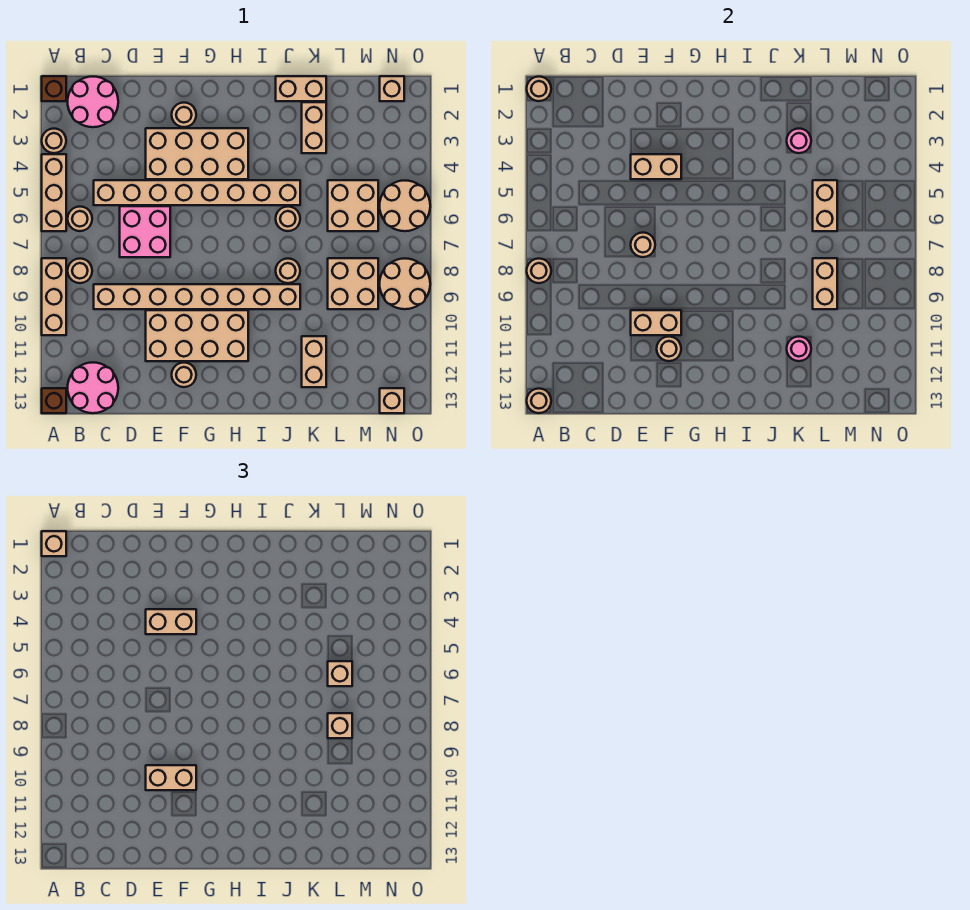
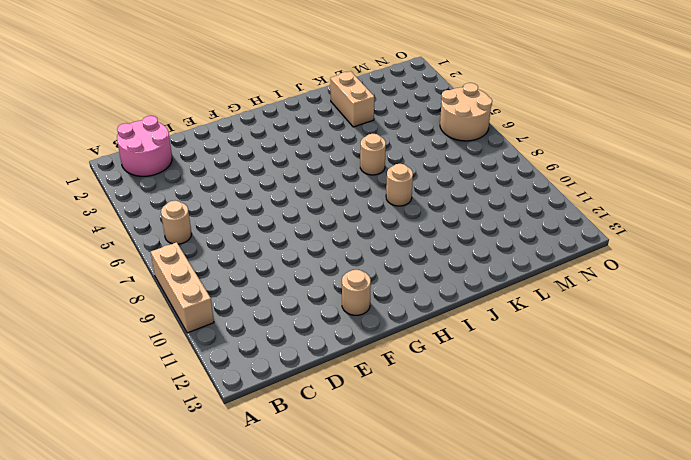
none -> brown 1x1 brick [42,76,66,101]
none -> tan 1x1 round brick [42,129,66,153]
none -> tan 1x3 brick [42,154,66,231]
none -> brown 1x1 brick [42,388,66,413]

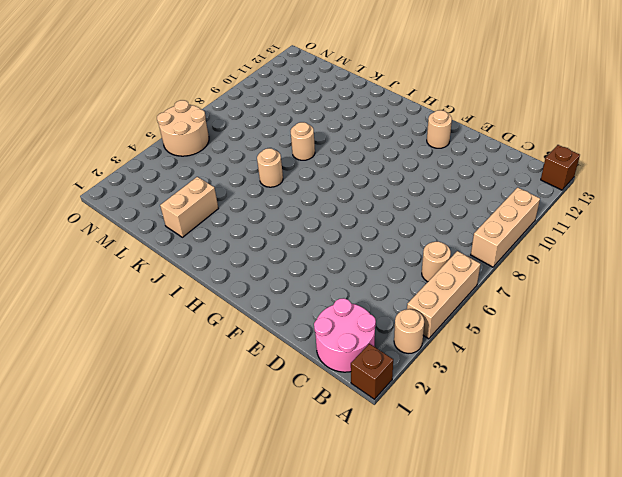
none -> tan 1x1 round brick [68,259,92,283]
none -> pink 2x2 round brick [68,363,118,413]
none -> tan 1x8 brick [94,180,300,205]
none -> tan 1x8 brick [94,284,300,309]

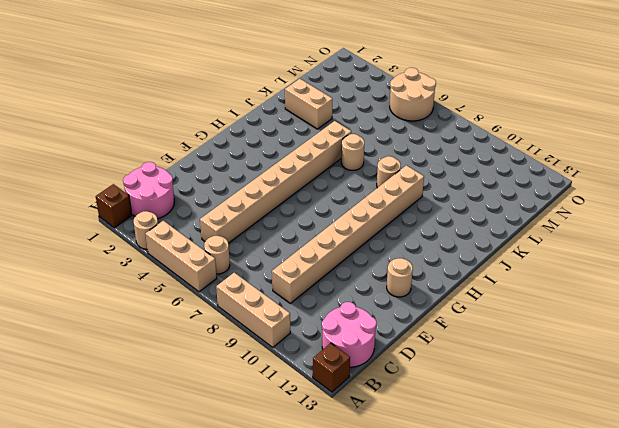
none -> tan 1x1 round brick [68,259,92,283]
none -> pink 2x2 brick [120,206,170,257]
none -> tan 2x4 brick [146,128,248,179]
none -> tan 2x4 brick [146,310,248,361]

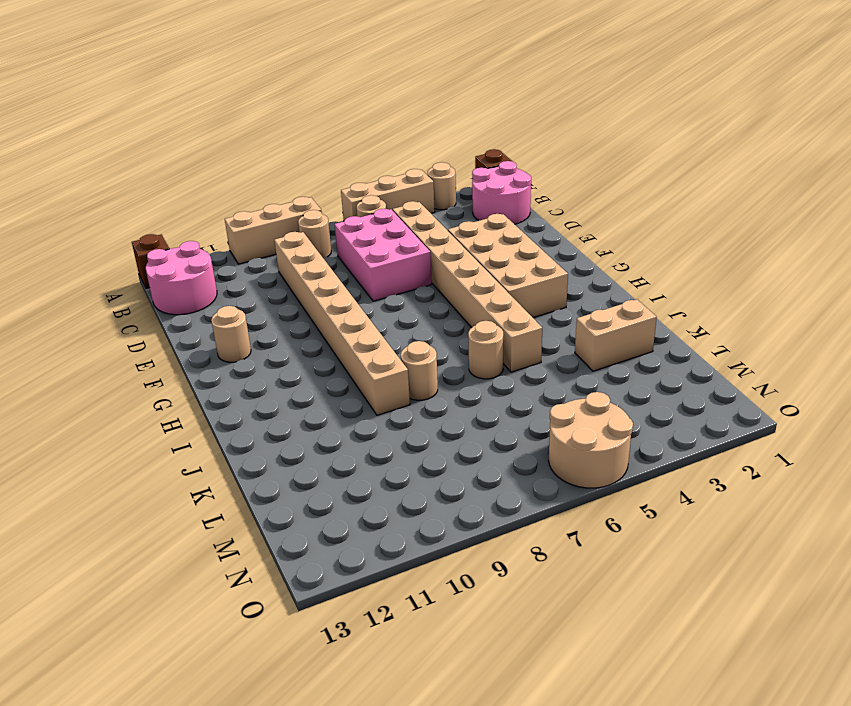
pink 2x3 brick [335,209,432,301] -> pink 2x2 brick [120,206,170,257]
none -> tan 2x4 brick [146,310,248,361]
none -> tan 1x1 round brick [172,103,196,127]
none -> tan 1x2 brick [276,76,326,101]
none -> tan 1x2 brick [302,336,326,387]

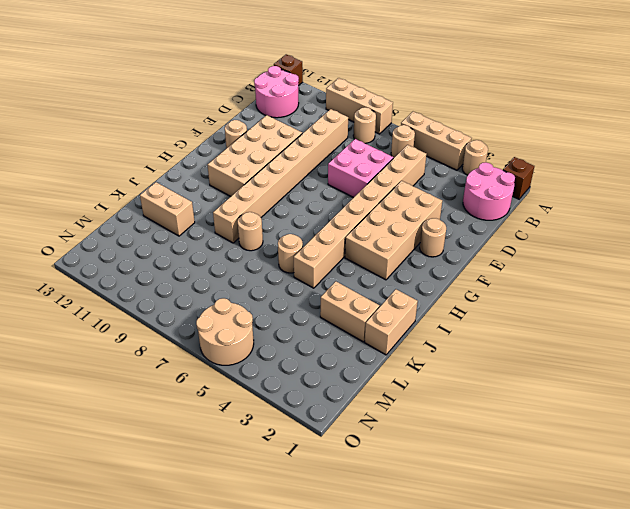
none -> tan 2x2 brick [328,180,378,231]
none -> tan 2x2 brick [328,258,378,309]
none -> tan 1x1 brick [380,76,404,101]
none -> tan 2x2 round brick [380,259,430,309]

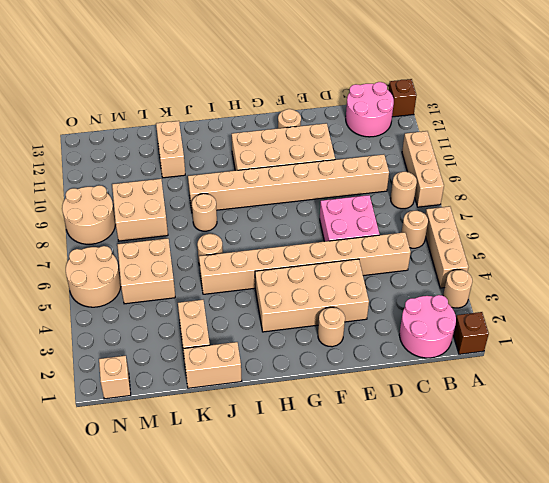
none -> tan 1x1 brick [380,388,404,413]
none -> tan 1x1 round brick [527,77,551,101]
none -> tan 1x1 round brick [527,259,551,283]
none -> tan 1x1 round brick [527,389,551,413]

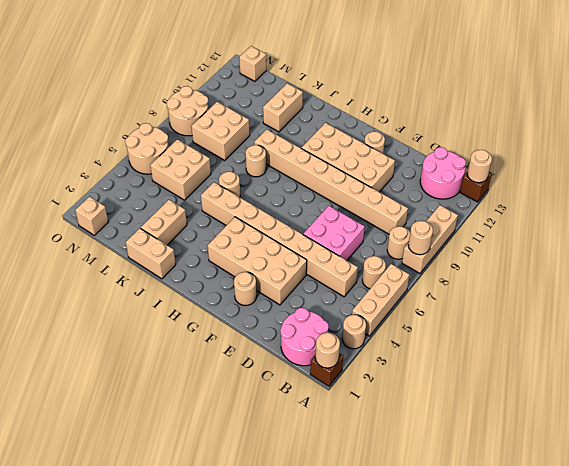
none -> tan 1x2 brick [631,154,681,179]
none -> tan 1x1 round brick [631,233,655,257]
none -> tan 1x2 brick [631,310,681,335]
none -> tan 1x1 round brick [657,337,681,361]

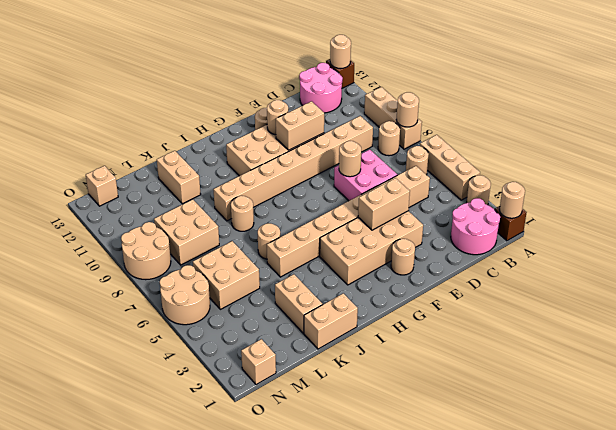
none -> pink 1x1 round brick [787,129,811,153]
none -> pink 1x1 round brick [787,337,811,361]
none -> tan 1x2 brick [813,180,837,231]
none -> tan 1x2 brick [813,258,837,309]

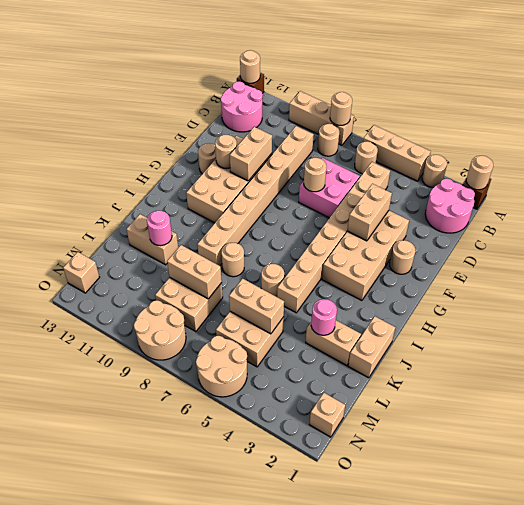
none -> tan 1x1 brick [42,531,66,556]
none -> tan 1x2 brick [146,609,196,634]
none -> tan 1x2 brick [146,765,196,790]
none -> tan 1x1 brick [328,661,352,686]

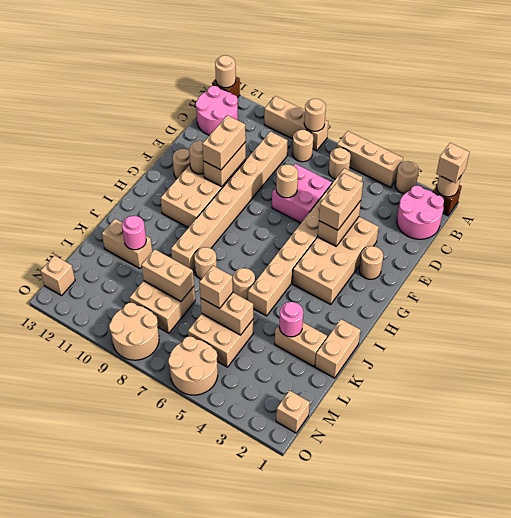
none -> tan 1x1 brick [328,713,352,738]

